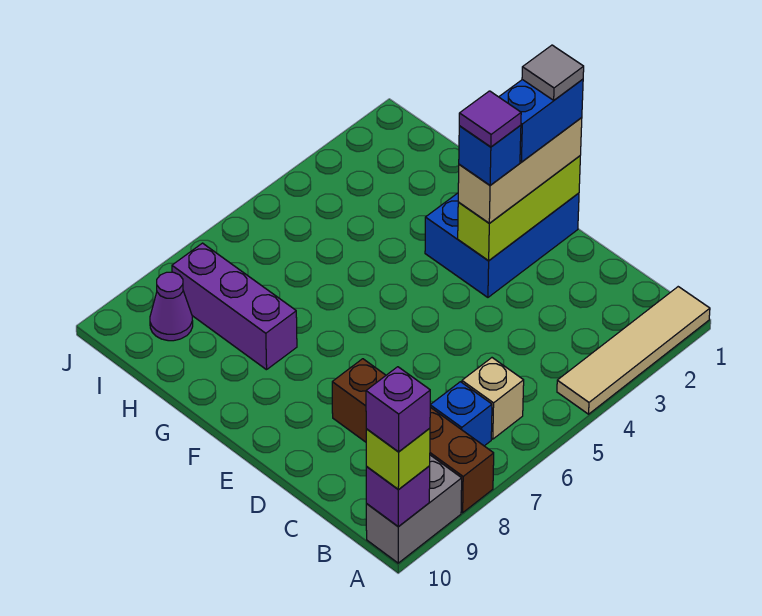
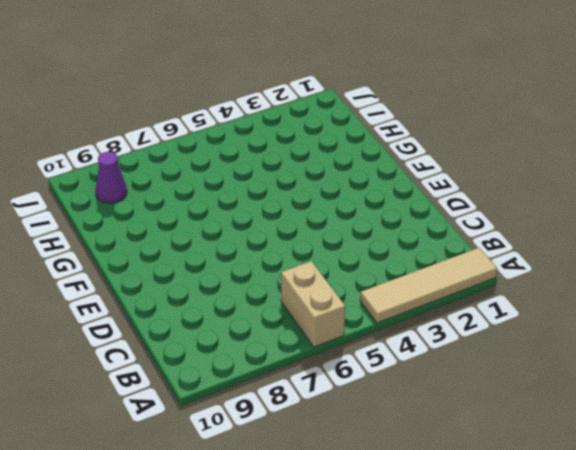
tan 1x2 brick [281,261,345,347] -> tan 1x1 brick [462,358,524,439]
none -> brown 1x4 brick [332,359,494,513]
none -> grey 1x2 brick [366,455,462,563]
none -> blue 1x1 brick [430,382,492,446]

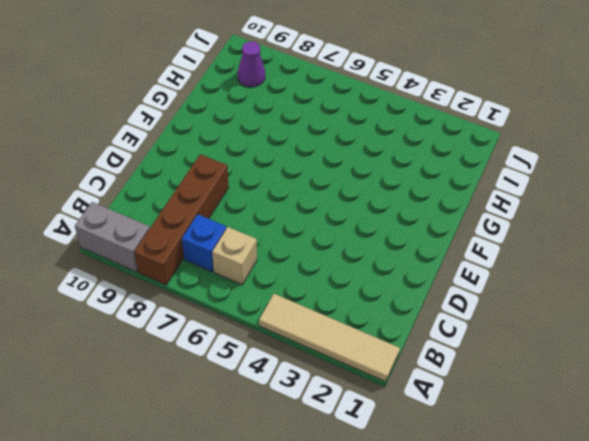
none -> blue 2x3 brick [425,193,579,297]
none -> purple 1x3 brick [172,243,297,370]
none -> purple 1x1 brick [366,466,430,527]

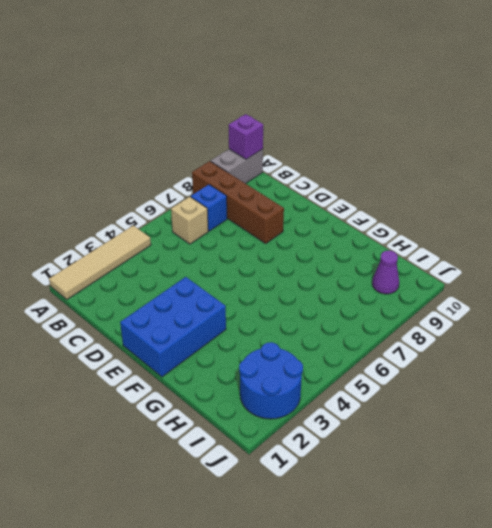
blue 2x2 round brick [239,342,303,419] -> none
none -> purple 1x3 brick [172,243,297,370]
none -> lime 1x3 brick [458,156,580,261]
none -> lime 1x1 brick [366,428,430,490]

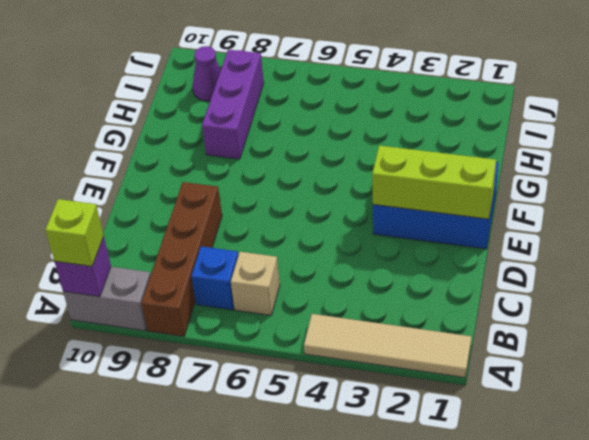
none -> tan 1x3 brick [458,118,582,223]
none -> purple 1x1 brick [366,367,430,452]
none -> blue 1x2 brick [499,79,583,162]

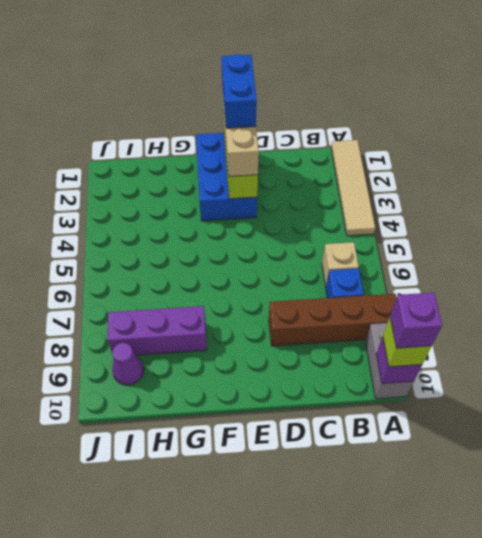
none -> blue 1x1 brick [459,125,521,185]
none -> grey 1x1 tile [522,45,584,100]
none -> purple 1x1 tile [459,91,521,147]

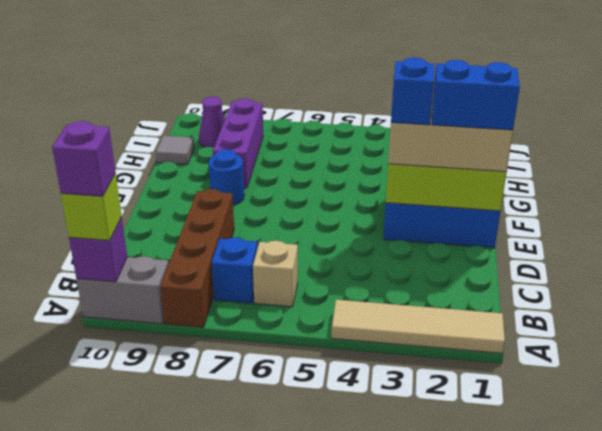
blue 1x1 round brick [209,149,244,205] -> none
grey 1x1 tile [156,136,194,165] -> grey 1x1 tile moved to [522,45,584,100]
none -> purple 1x1 tile [459,91,521,147]

